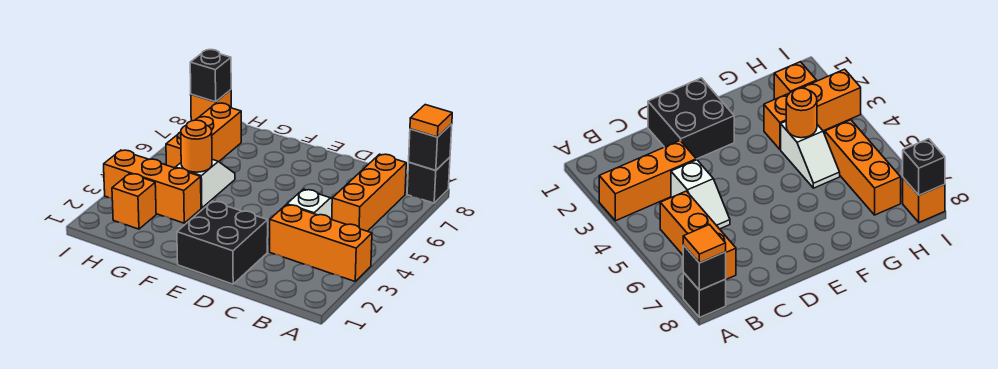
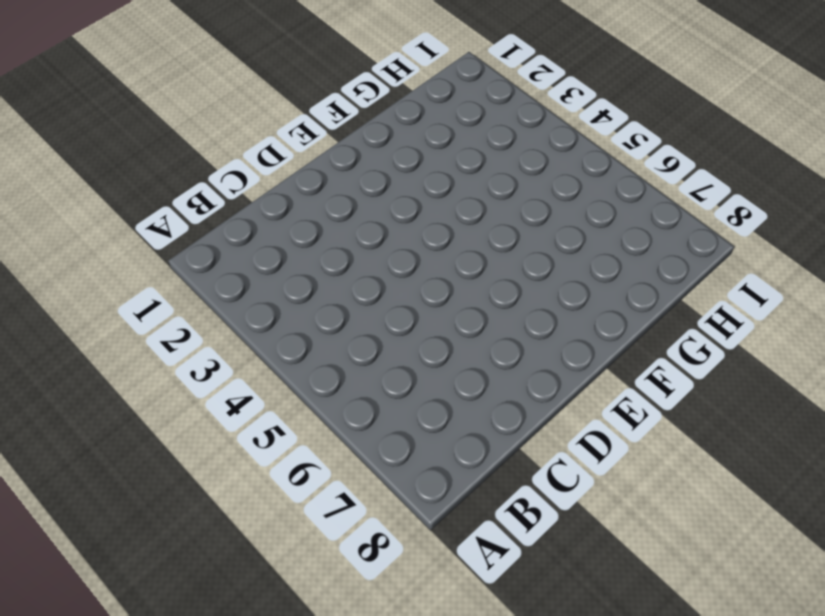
none -> orange 1x3 brick [270,205,372,281]
none -> black 1x1 brick [407,157,450,203]
none -> orange 1x3 brick [332,154,406,231]

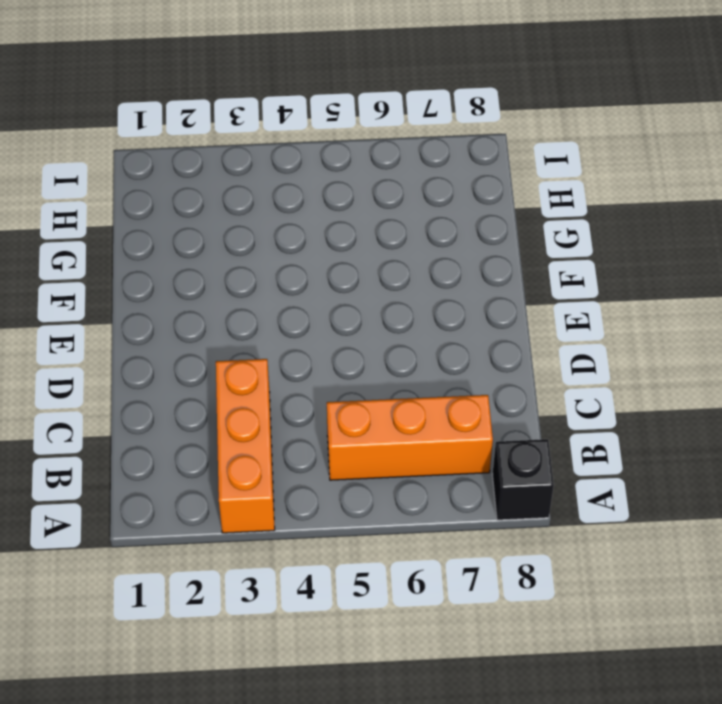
none -> white 1x2 slope [287,189,332,219]
none -> black 2x2 brick [177,201,268,284]
none -> orange 1x3 brick [104,150,201,223]

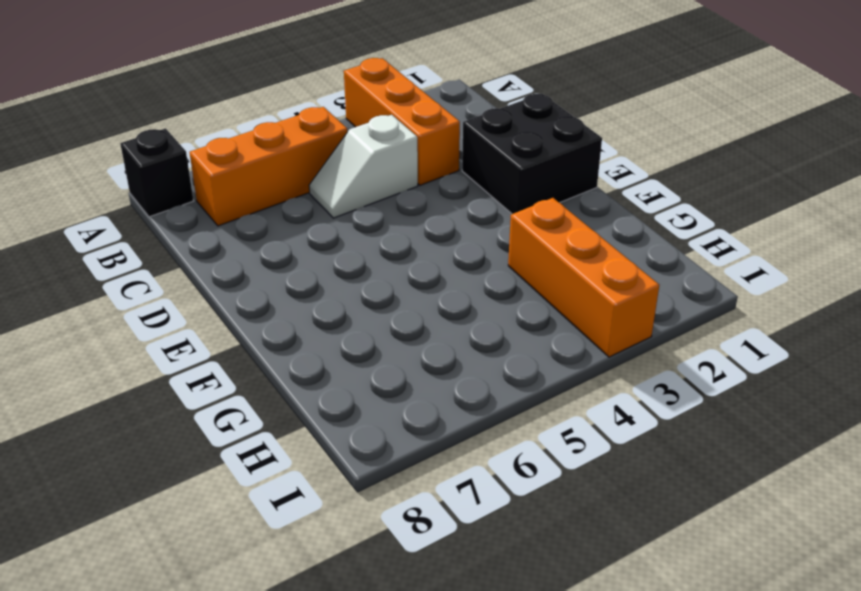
none -> white 1x2 slope [175,159,235,208]
none -> orange 1x1 brick [112,174,156,229]
none -> orange 1x3 brick [166,103,241,168]

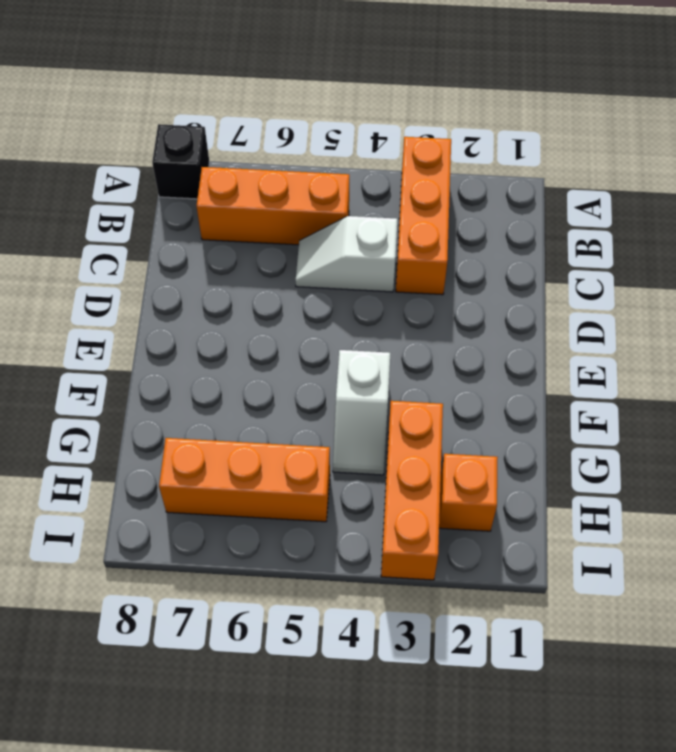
white 1x2 slope [333,350,390,475] -> white 1x2 slope turned to [175,159,235,208]
none -> black 2x2 brick [177,201,268,284]
none -> orange 1x1 brick [191,90,231,121]
none -> black 1x1 brick [409,124,452,171]

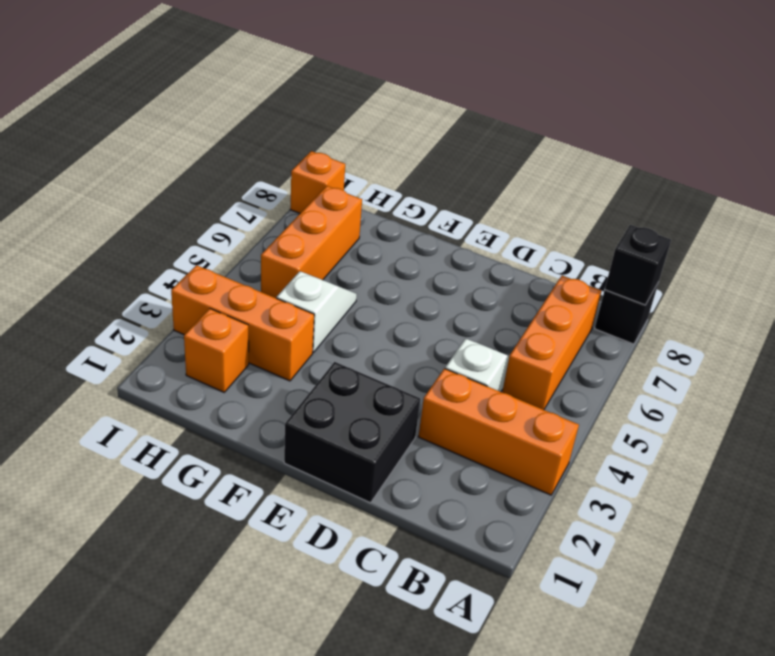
none -> orange 1x1 round brick [181,120,212,172]
none -> black 1x1 brick [190,50,231,102]
none -> orange 1x1 tile [410,105,452,137]

